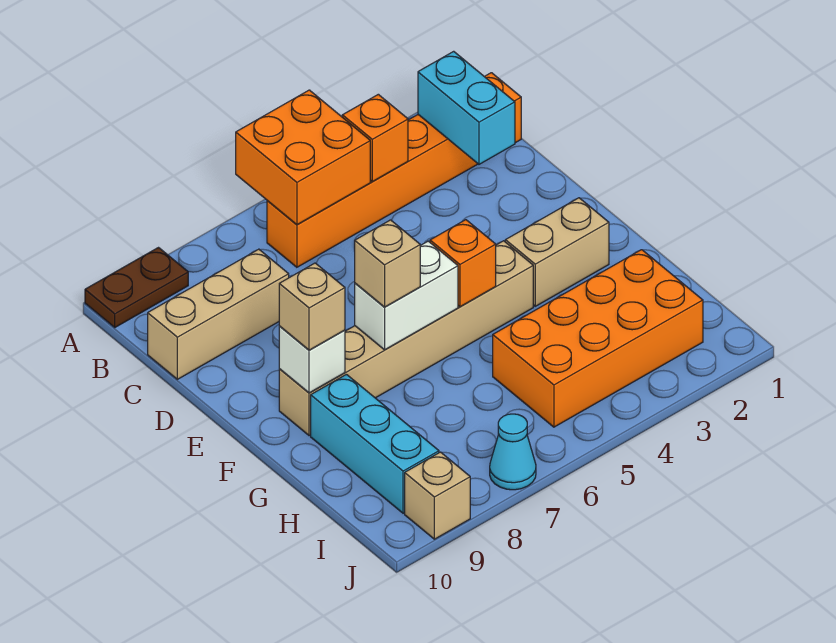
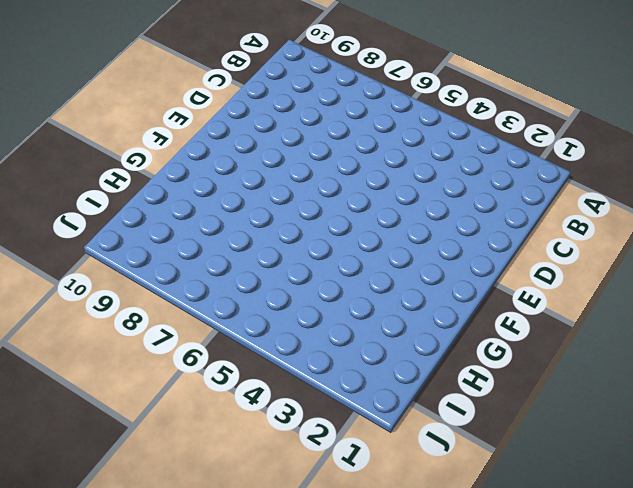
none -> brown 1x2 plate [85,248,188,327]
none -> orange 1x6 brick [267,73,521,267]
none -> tan 1x3 brick [148,249,289,379]

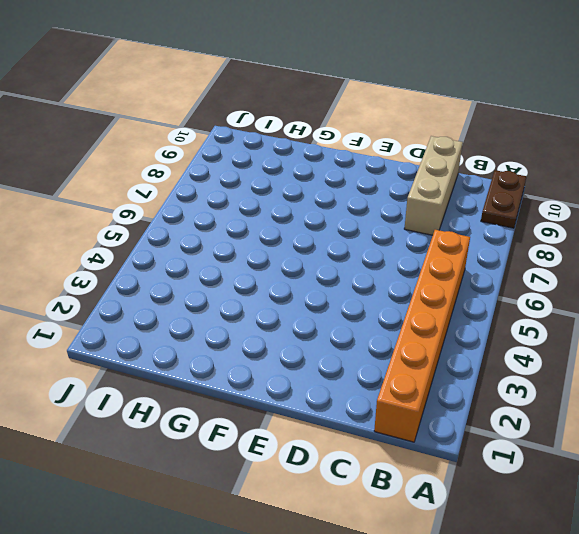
none -> tan 1x2 brick [505,198,609,306]
none -> tan 1x6 brick [279,241,533,436]
none -> cyan 1x3 brick [311,374,439,513]

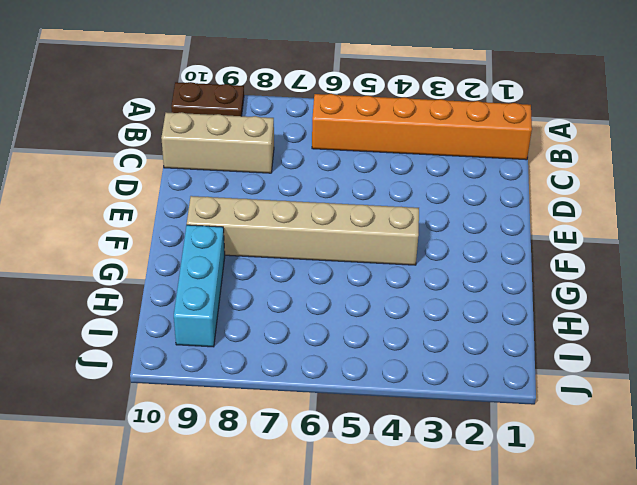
none -> tan 1x2 brick [505,198,609,306]
none -> orange 2x4 brick [493,250,703,427]
none -> cyan 1x1 cone [490,414,536,490]

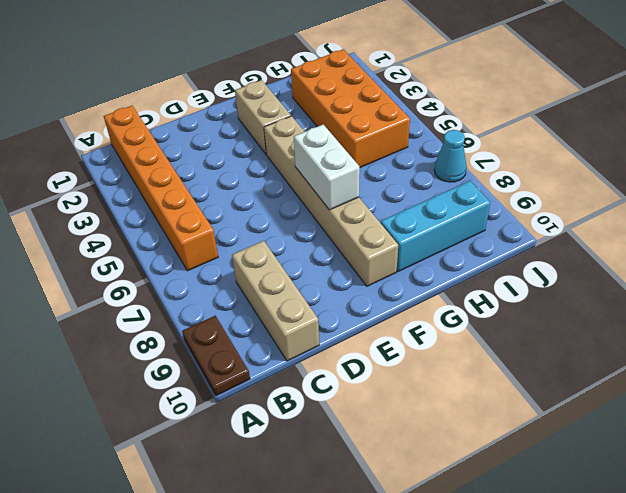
none -> tan 1x1 brick [405,452,470,539]
none -> orange 2x2 brick [236,90,370,225]
none -> cyan 1x2 brick [418,51,515,164]

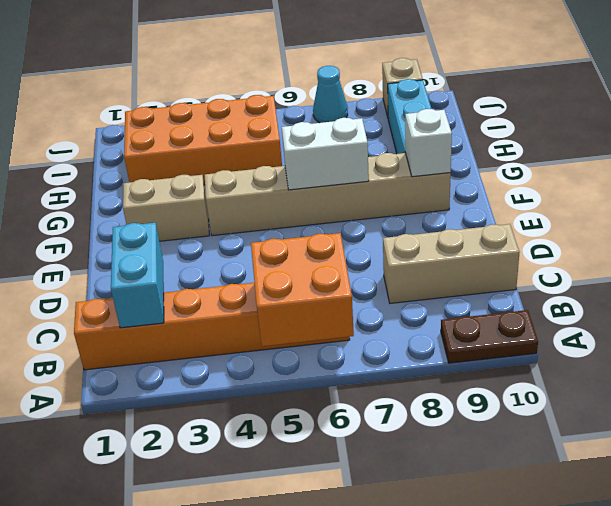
none -> orange 1x1 brick [342,94,408,181]
none -> orange 1x1 brick [430,220,496,307]
none -> tan 1x1 brick [355,220,420,307]

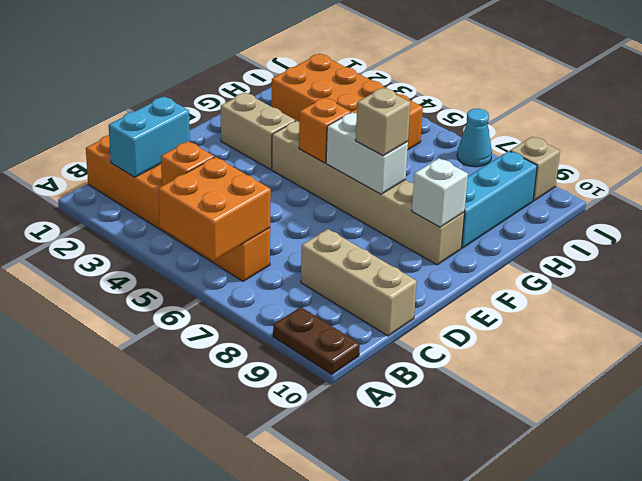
none -> tan 1x1 brick [279,263,345,350]

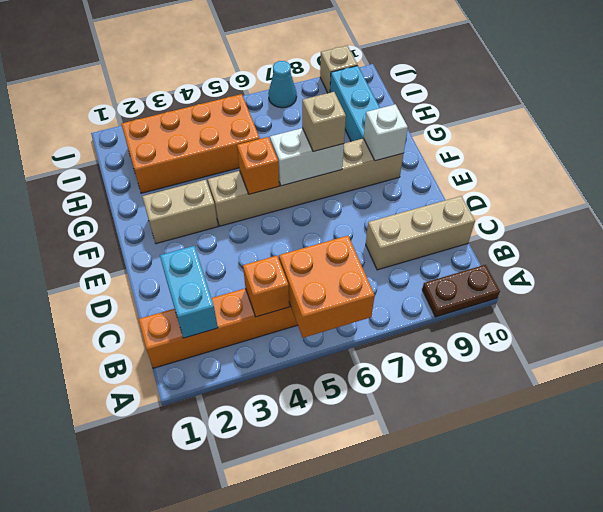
none -> tan 1x1 brick [279,263,345,350]

